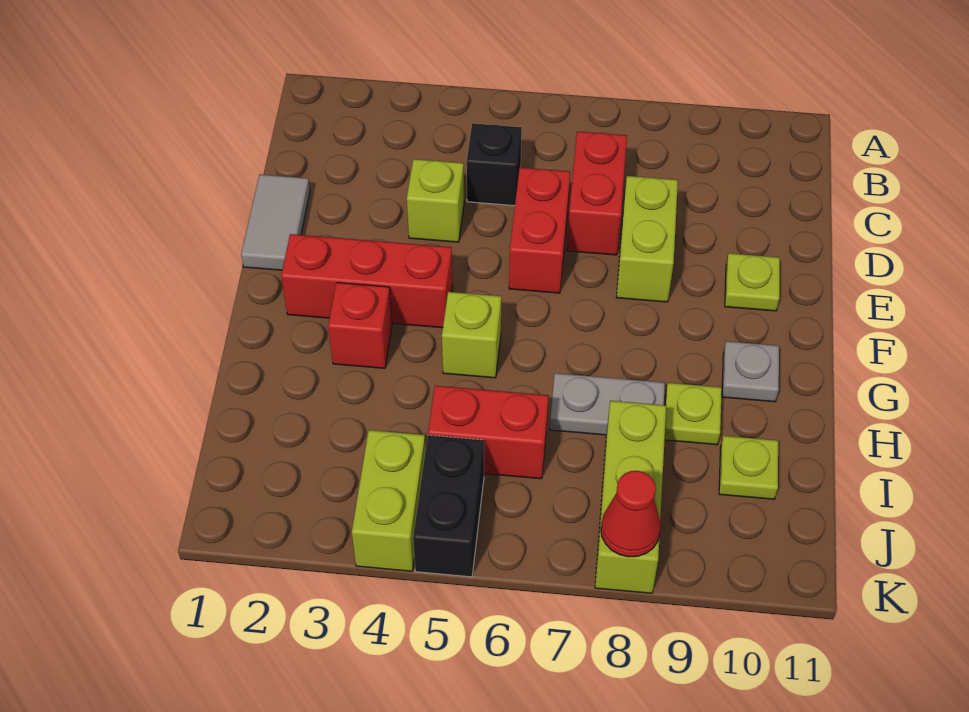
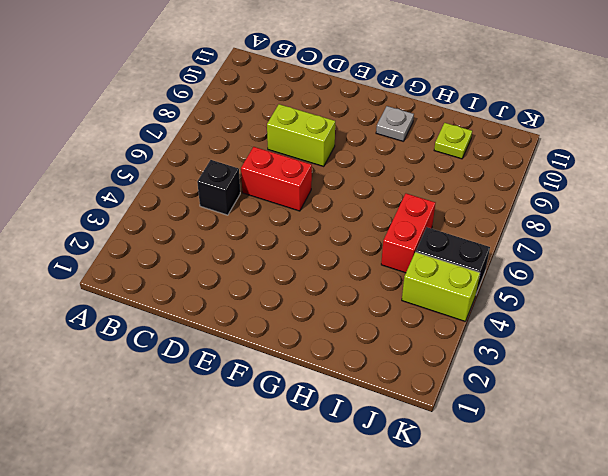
none -> red 1x2 brick [567,131,627,255]
none -> grey 1x2 tile [241,174,310,270]
none -> lime 1x1 brick [407,159,464,242]

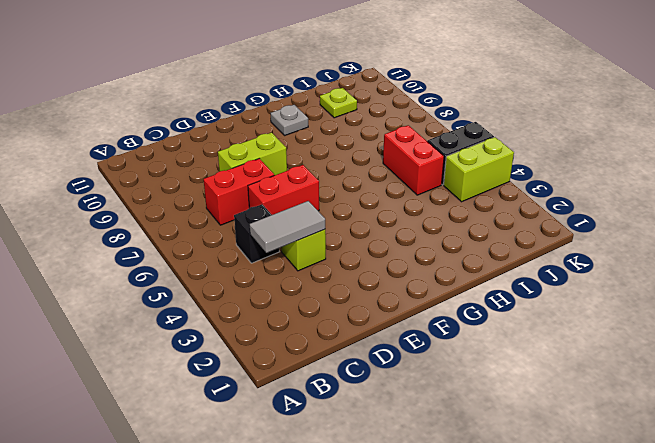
grey 1x2 tile [250,201,325,253] -> grey 1x2 tile moved to [241,174,310,270]
none -> lime 1x1 plate [725,253,780,311]
none -> red 1x3 brick [281,234,453,328]
none -> red 1x1 brick [328,283,392,368]

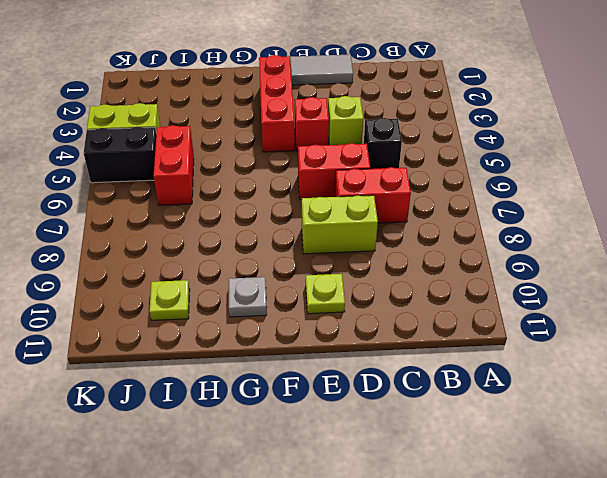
red 1x1 brick [295,97,329,151] -> red 1x1 brick moved to [328,283,392,368]
none -> lime 1x1 brick [442,292,501,378]
none -> grey 1x2 plate [550,373,665,435]
none -> lime 1x1 plate [665,383,722,445]

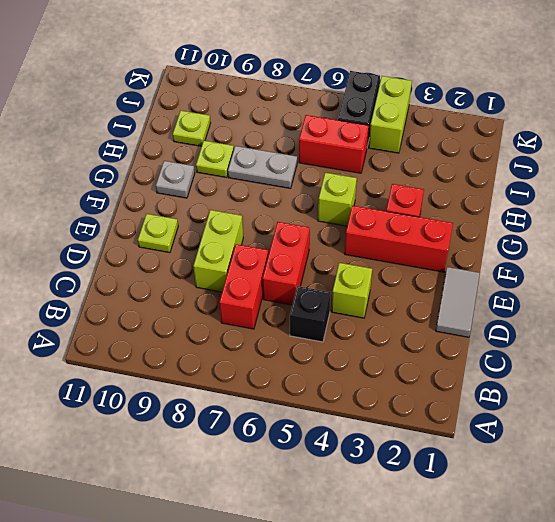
none -> lime 1x3 brick [595,401,666,593]
none -> red 1x1 cone [601,471,661,557]

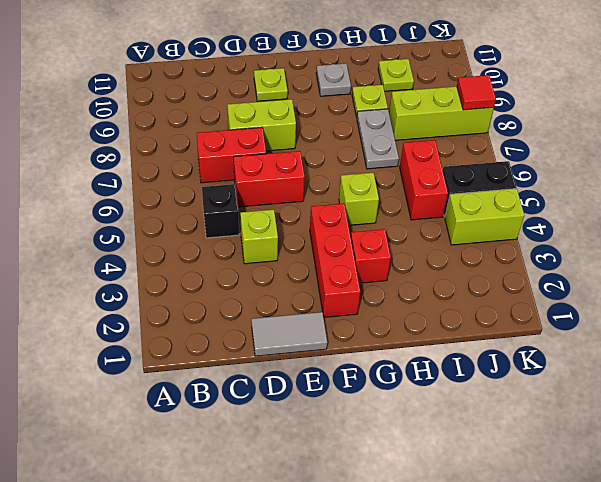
red 1x1 tile [457,75,496,110] -> red 1x1 cone [601,471,661,557]

